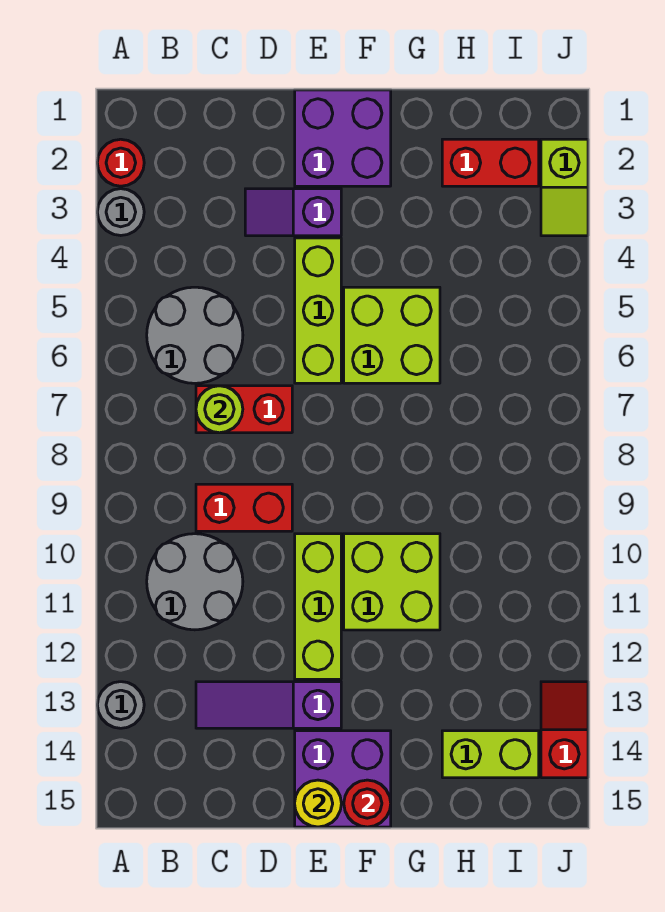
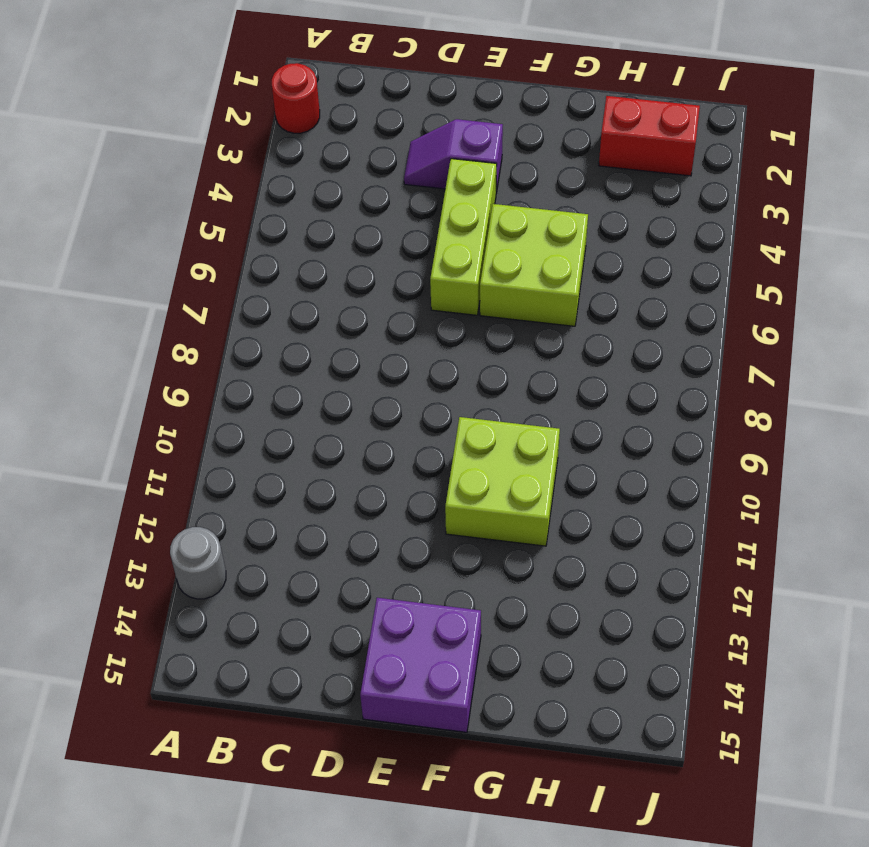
none -> grey 1x1 round brick [97,189,144,236]
none -> grey 2x2 round brick [147,287,243,383]
none -> grey 2x2 round brick [147,534,243,630]

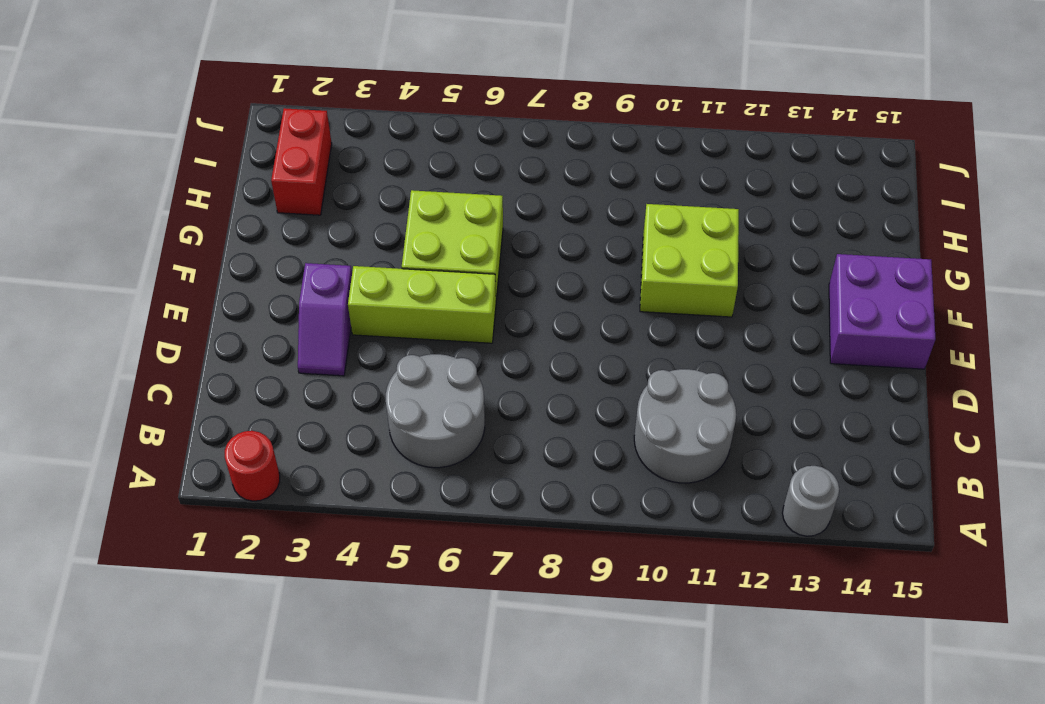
none -> grey 1x1 round brick [97,189,144,236]
none -> red 1x2 brick [196,386,292,433]
none -> red 1x2 brick [196,484,292,531]

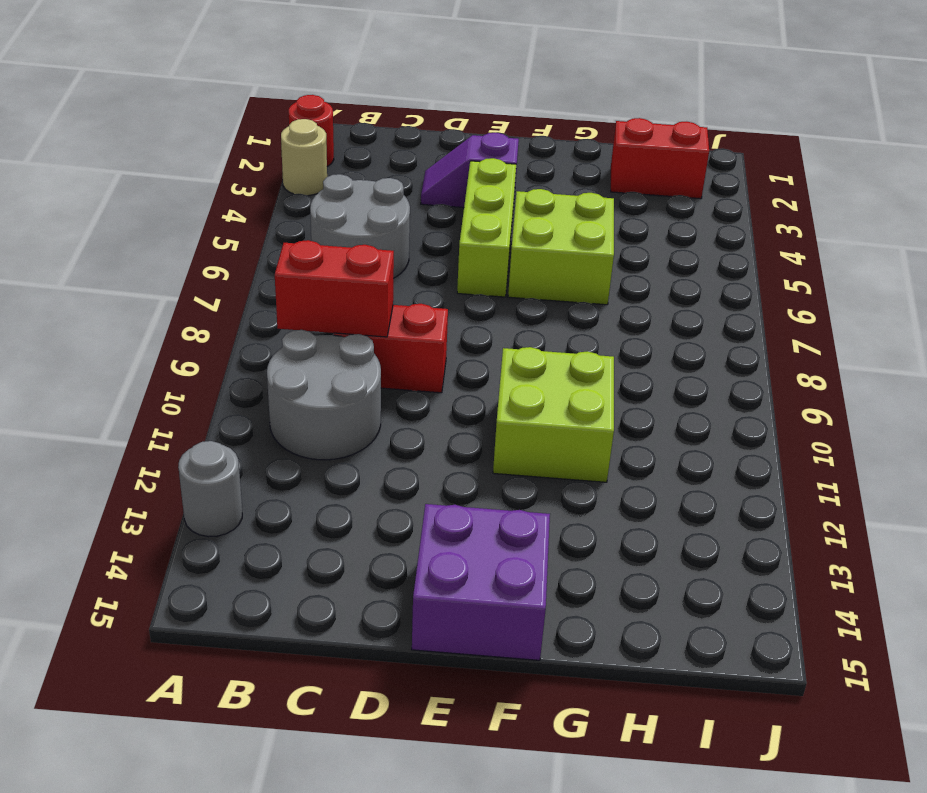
tan 1x1 round brick [281,119,327,196] -> grey 1x1 round brick [97,189,144,236]
red 1x2 brick [275,240,394,337] -> red 1x2 brick moved to [196,386,292,433]
none -> purple 1x3 slope [196,682,341,728]
none -> purple 2x2 brick [295,90,391,186]
none -> lime 1x3 brick [295,534,341,679]

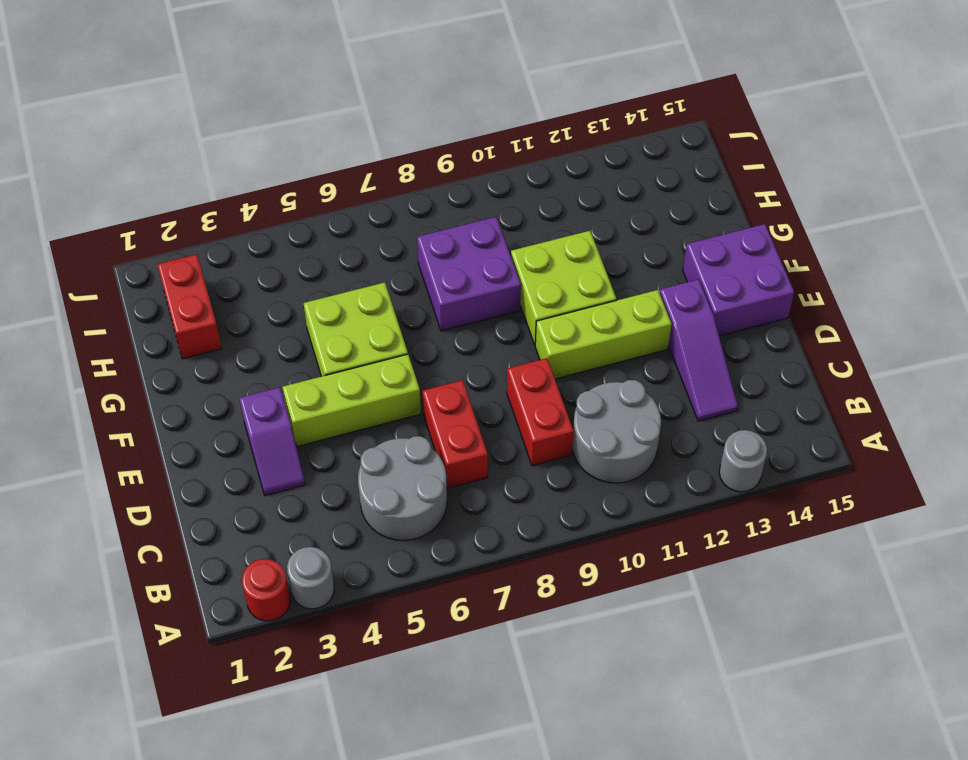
purple 2x2 brick [417,217,521,331] -> purple 2x2 brick moved to [295,90,391,186]
none -> lime 1x2 brick [442,731,539,778]
none -> lime 1x2 slope [541,139,588,236]
none -> red 1x2 slope [541,682,588,778]

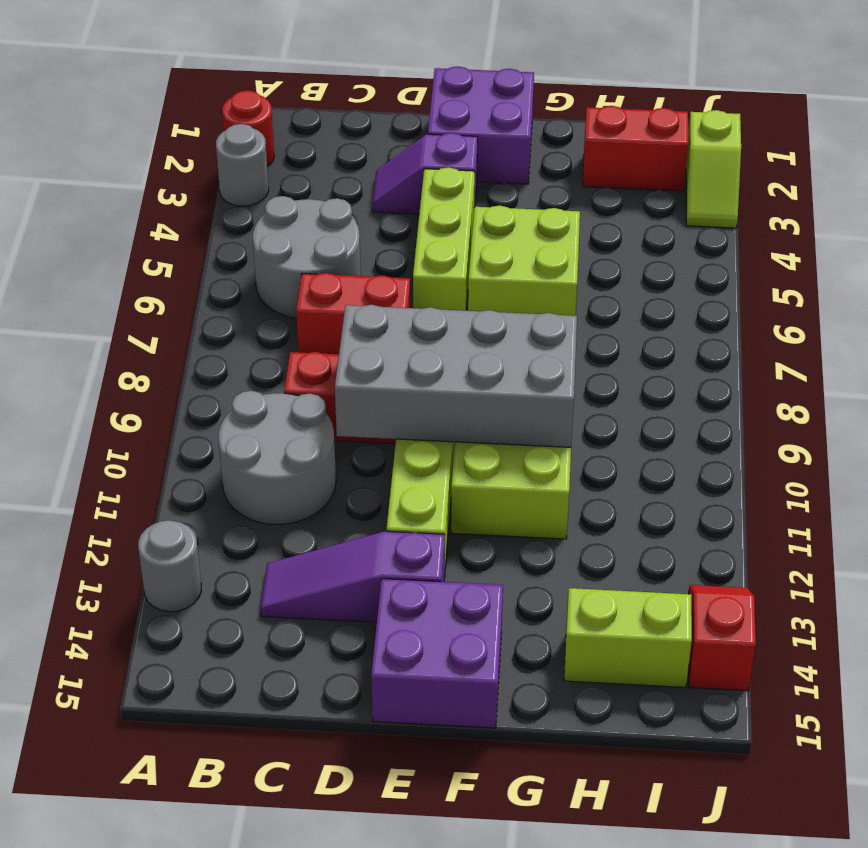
grey 2x4 brick [335,305,577,447] -> none
none -> lime 1x1 round brick [196,386,243,433]
none -> yellow 1x1 round brick [295,780,341,827]
none -> red 1x1 round brick [344,780,391,827]

